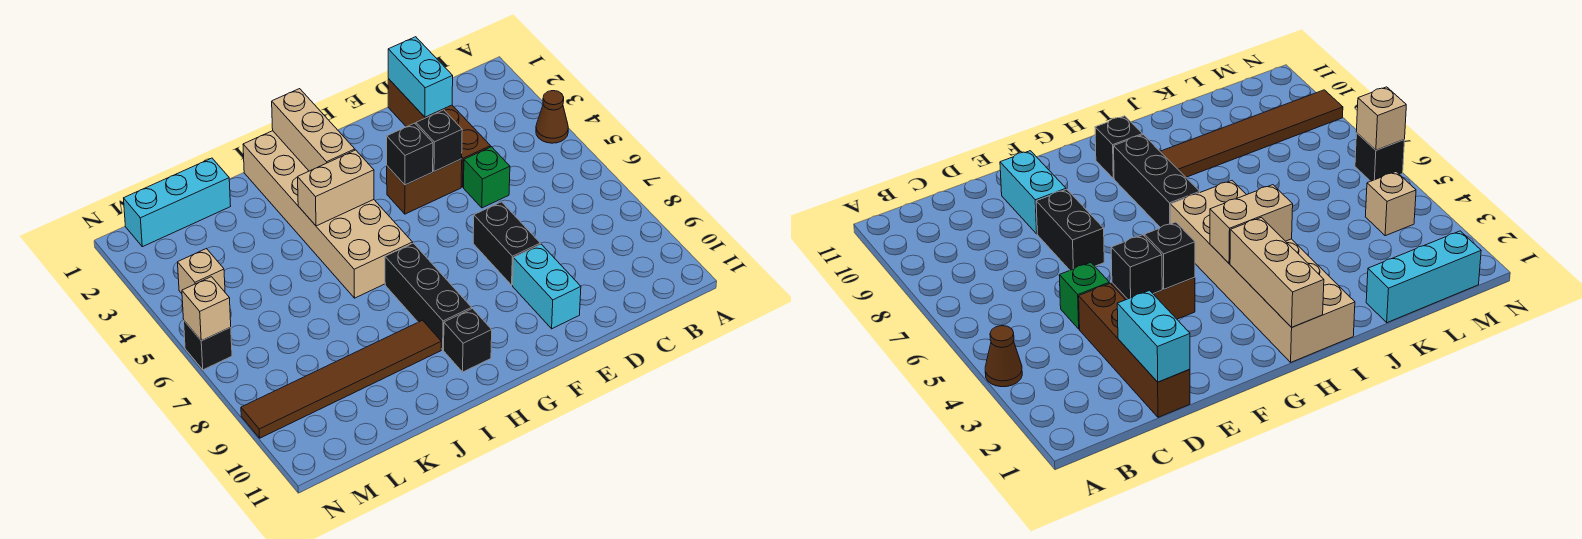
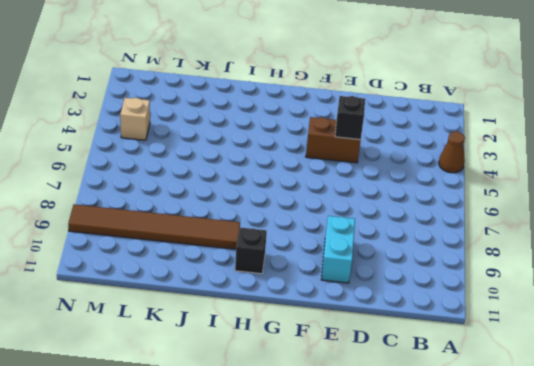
none -> brown 1x4 brick [388,79,491,187]
none -> green 1x1 brick [464,147,510,208]
none -> black 1x2 brick [473,202,540,285]

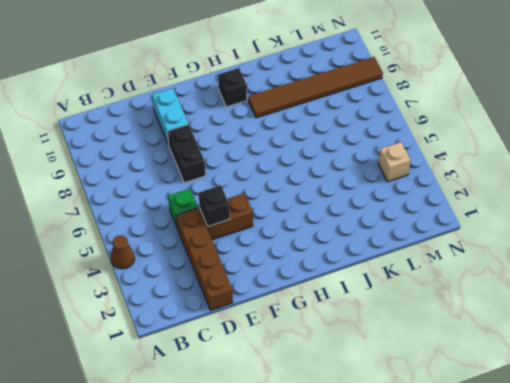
none -> tan 2x6 brick [243,131,413,298]
none -> black 1x3 brick [385,243,472,350]
none -> cyan 1x3 brick [124,158,231,247]

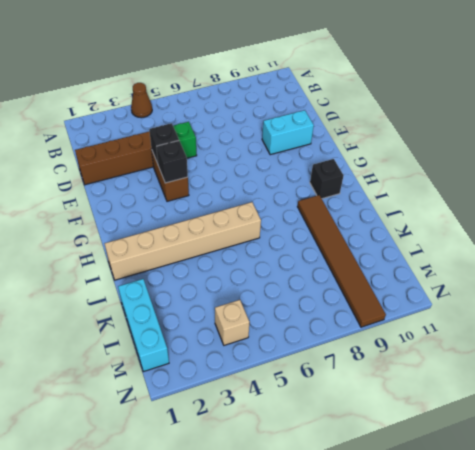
tan 1x6 brick [104,202,261,280] -> tan 2x6 brick [243,131,413,298]
none -> black 1x2 brick [473,202,540,285]
none -> black 1x3 brick [385,243,472,350]
none -> black 1x1 brick [184,321,232,370]

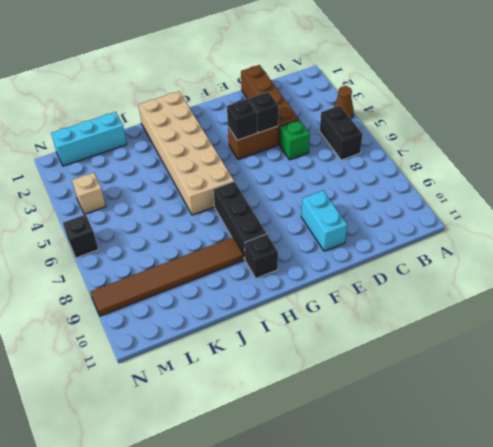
black 1x2 brick [320,106,363,160] -> black 1x2 brick moved to [473,202,540,285]
none -> cyan 1x2 brick [388,37,453,117]
none -> tan 1x3 brick [272,89,355,171]
none -> tan 1x2 brick [298,150,374,226]

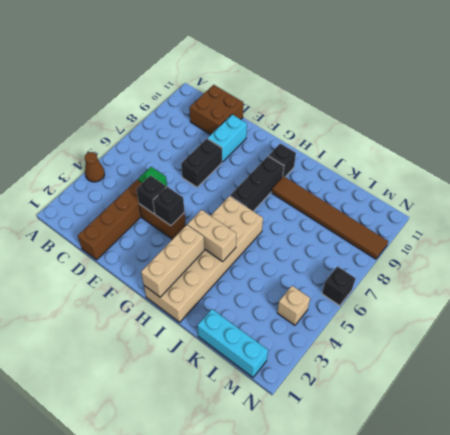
brown 2x2 brick [190,85,243,135] -> none
none -> cyan 1x2 brick [388,37,453,117]
none -> tan 1x1 brick [182,277,231,341]

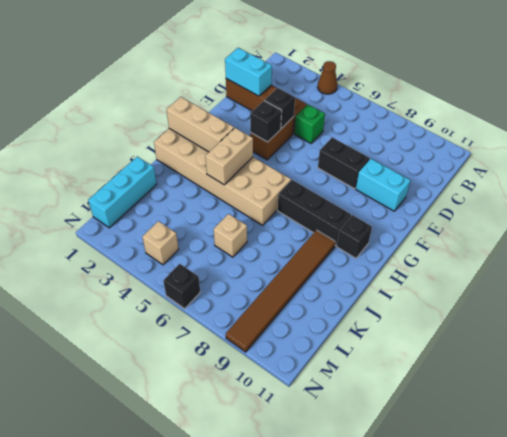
tan 1x1 brick [213,214,247,257] -> tan 1x1 brick moved to [182,277,231,341]

